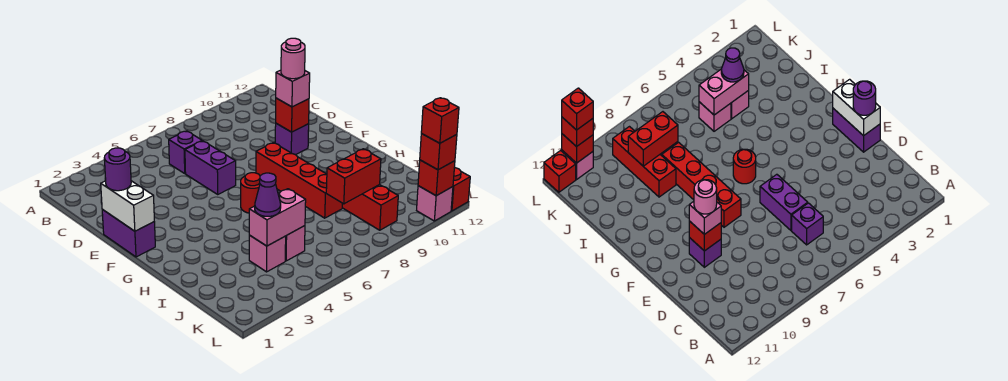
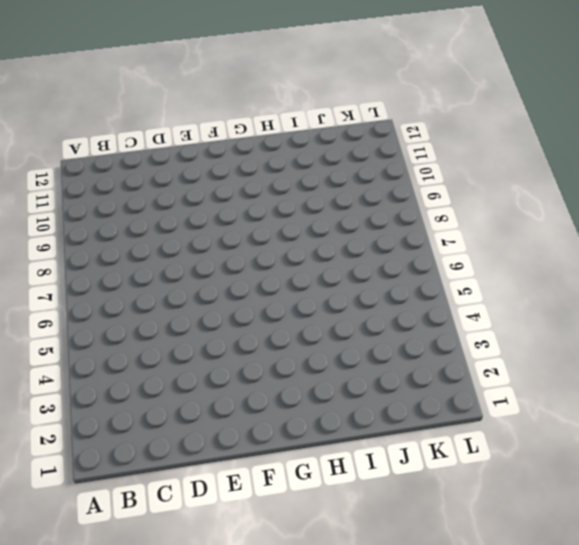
none -> purple 1x1 brick [169,131,202,173]
none -> purple 1x2 brick [185,141,236,194]
none -> purple 1x2 brick [102,210,155,257]

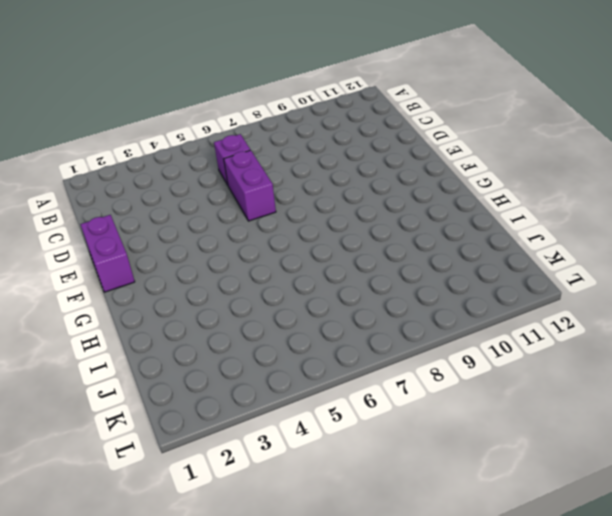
none -> purple 1x1 brick [275,123,309,155]
none -> red 1x4 brick [256,143,342,218]
none -> red 1x1 round brick [241,173,260,213]

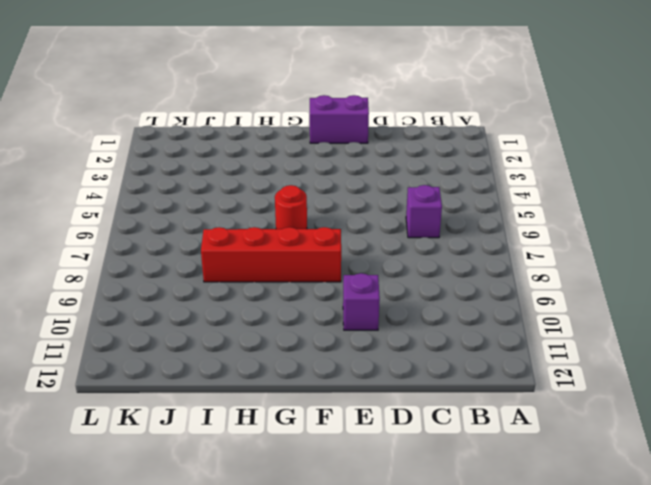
none -> purple 1x2 brick [185,141,236,194]
none -> red 1x3 brick [342,185,398,230]
none -> pink 1x1 brick [249,235,286,272]

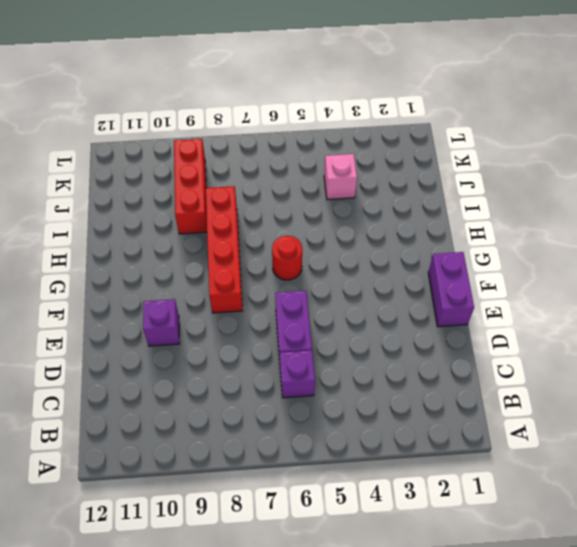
none -> pink 1x1 brick [285,226,305,261]
none -> pink 1x1 brick [417,186,453,221]
none -> red 1x1 brick [451,168,470,211]

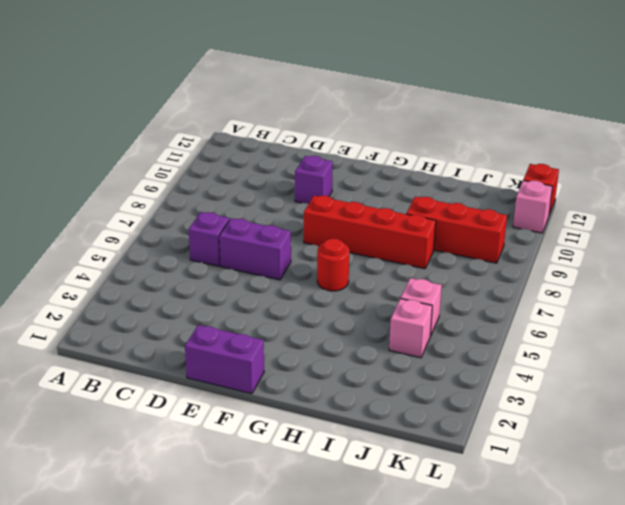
none -> white 1x2 brick [101,181,154,231]
none -> red 1x1 brick [276,98,309,132]
none -> pink 1x2 brick [249,189,306,246]

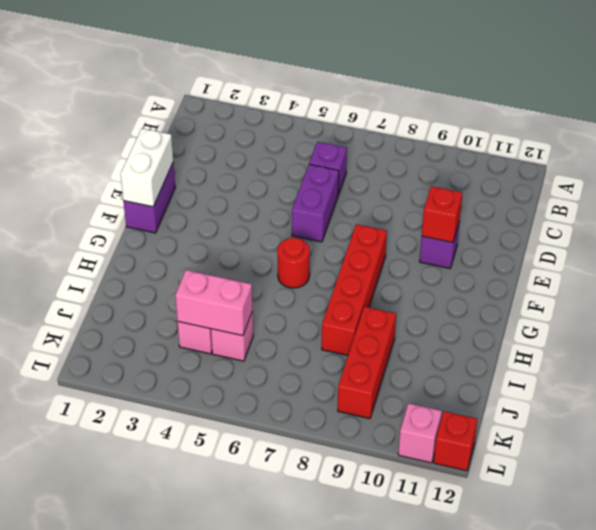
none -> red 1x2 brick [326,149,381,204]
none -> red 1x1 brick [418,160,455,196]
none -> purple 1x1 round brick [104,148,131,191]

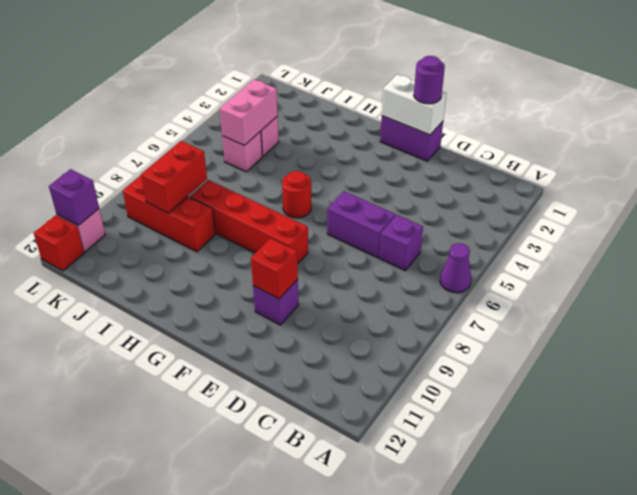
purple 1x1 cone [440,243,471,293] -> purple 1x1 cone moved to [255,173,281,216]
purple 1x1 brick [49,169,99,225] -> red 1x1 brick [418,160,455,196]
none -> pink 1x1 brick [276,70,310,107]
none -> red 1x1 brick [420,134,457,170]
none -> pink 1x1 round brick [281,38,305,79]

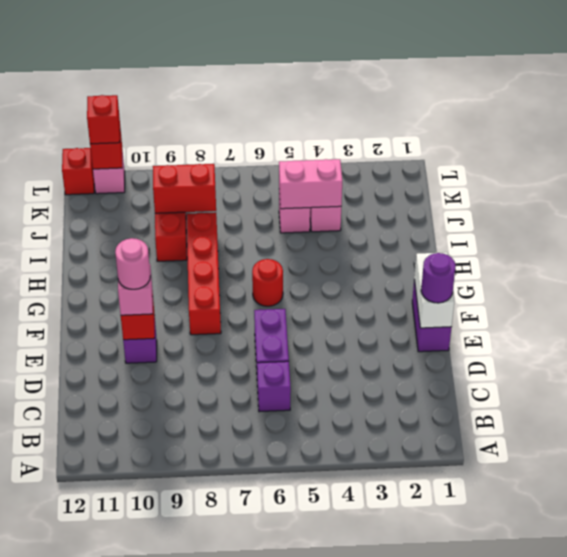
none -> purple 1x1 cone [255,173,281,216]
none -> red 1x1 brick [421,98,459,143]

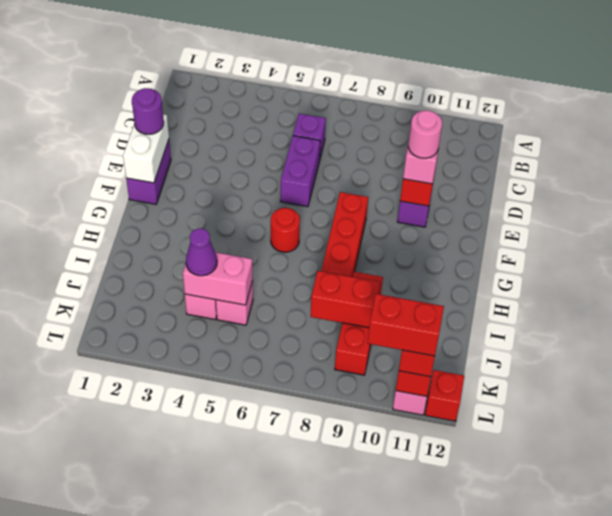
red 1x2 brick [368,294,444,356] -> red 1x1 brick [421,98,459,143]

